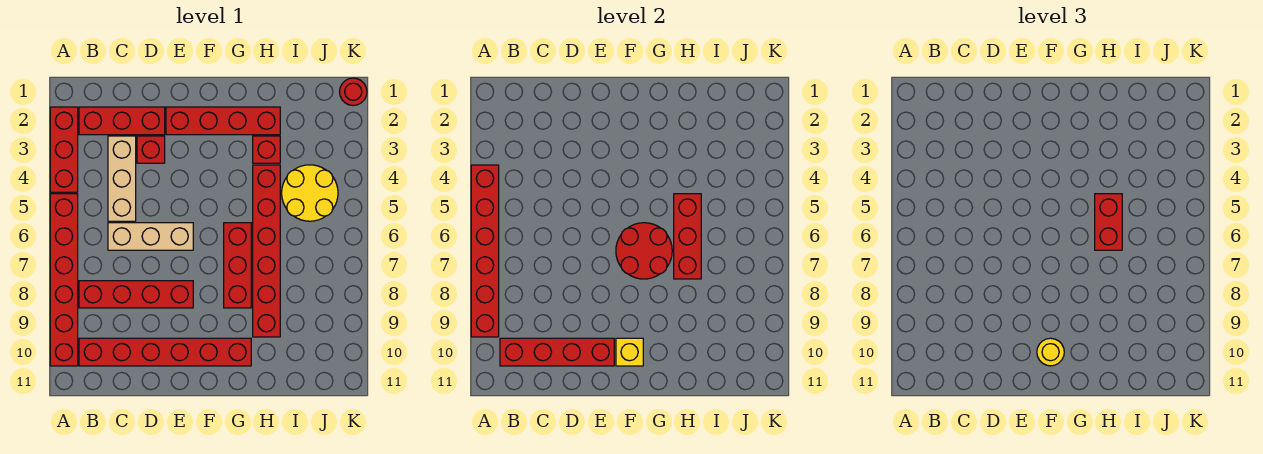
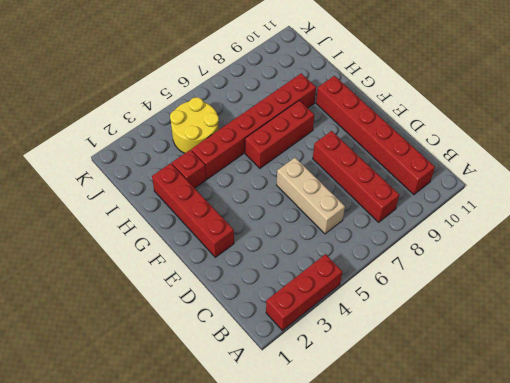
none -> red 1x6 brick [50,194,78,366]
none -> red 1x3 brick [79,107,165,135]
none -> tan 1x3 brick [108,136,136,221]

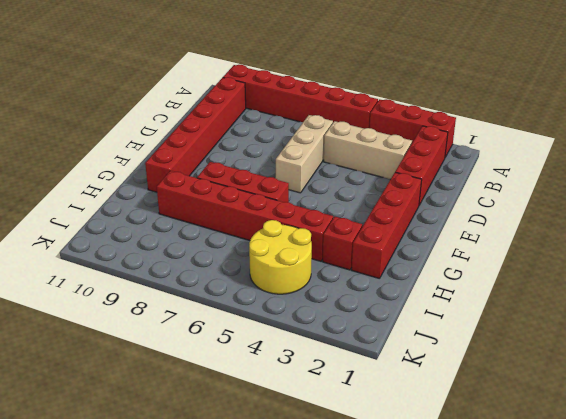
none -> red 1x4 brick [79,281,193,308]
none -> red 1x1 brick [137,136,165,163]
none -> red 1x1 round brick [340,78,367,106]

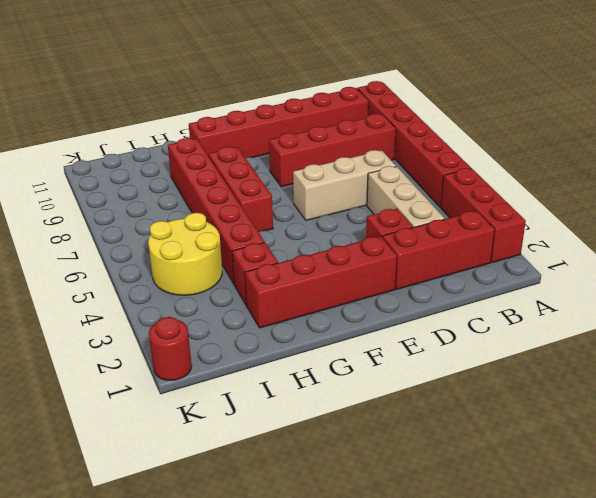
none -> red 1x6 brick [471,165,499,337]
none -> red 1x4 brick [500,338,614,366]
none -> red 2x2 round brick [616,223,672,279]

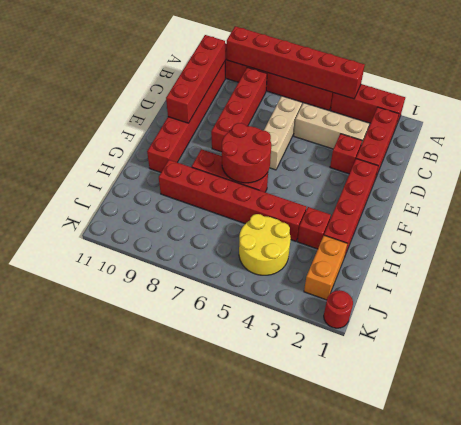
orange 1x2 brick [304,235,347,300] -> none
none -> yellow 1x1 brick [616,338,643,366]
none -> red 1x3 brick [674,194,701,279]
none -> yellow 1x1 round brick [1037,338,1064,366]

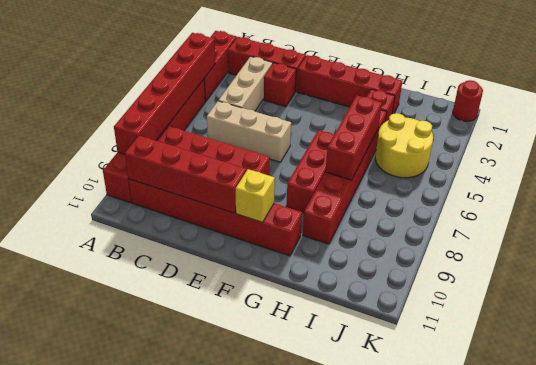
none -> red 2x2 round brick [616,223,672,279]
none -> yellow 1x1 round brick [1037,338,1064,366]
none -> red 1x2 brick [1095,194,1122,250]

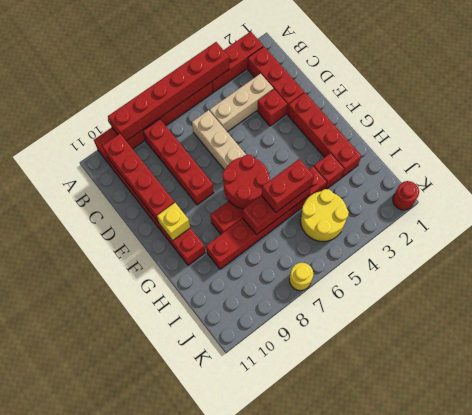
yellow 1x1 round brick [289,263,313,291] -> yellow 1x1 round brick moved to [1037,338,1064,366]

